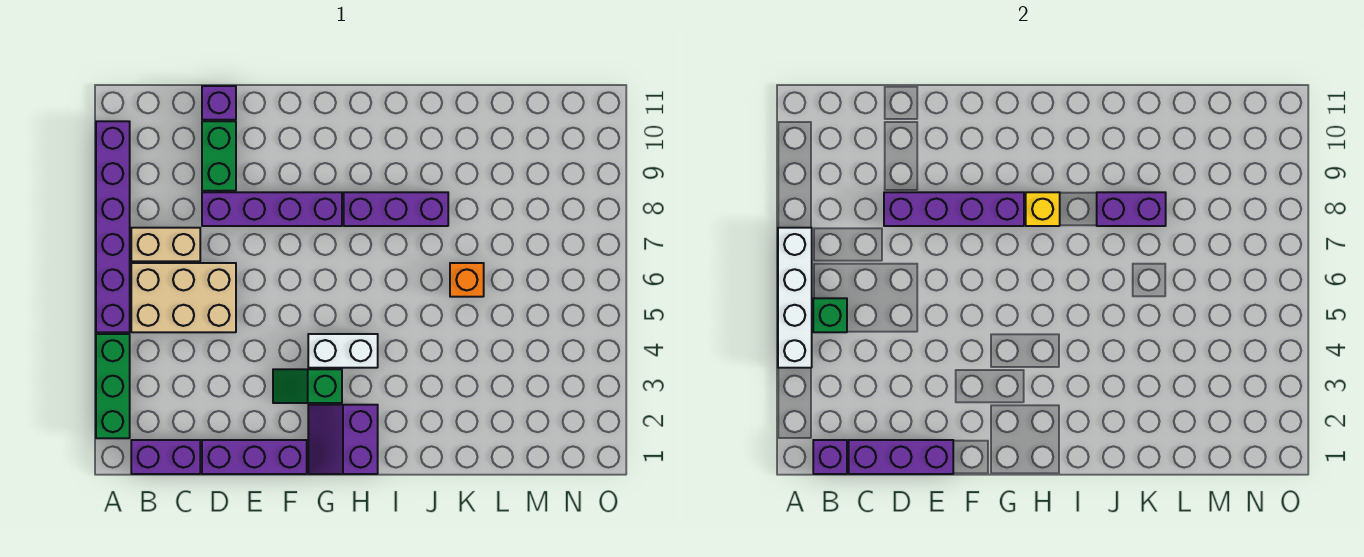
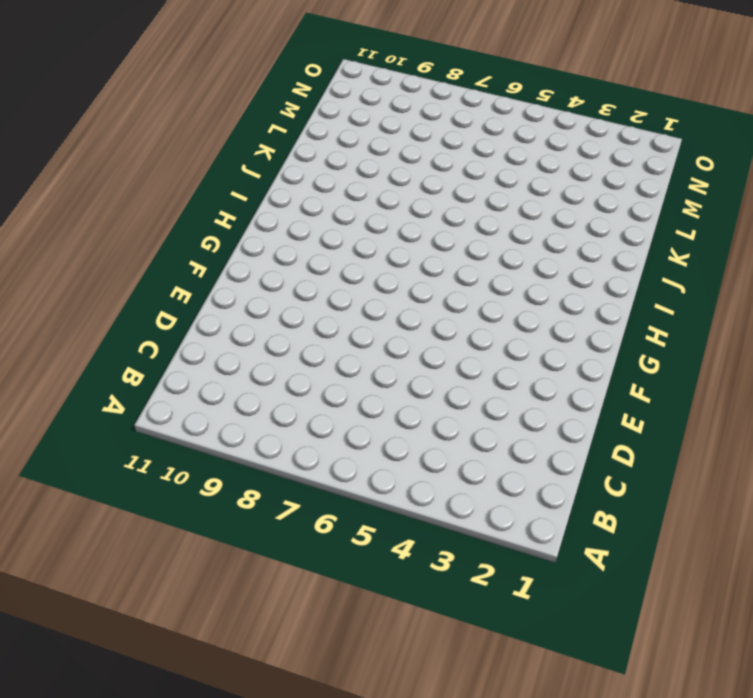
none -> green 1x3 brick [96,334,130,438]
none -> purple 1x6 brick [96,121,130,332]
none -> purple 1x2 brick [131,440,200,474]

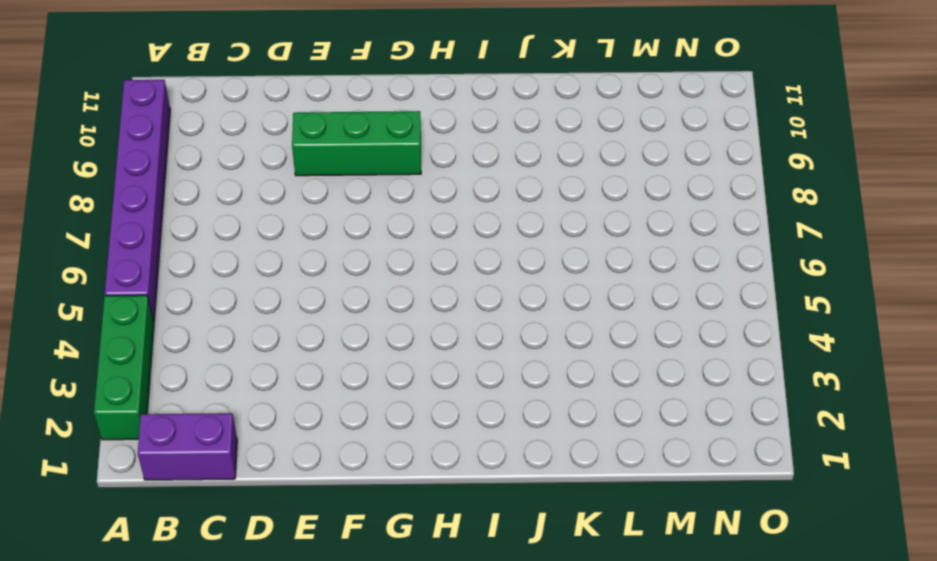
green 1x3 brick [292,111,421,176] -> none
none -> tan 2x3 brick [131,263,236,332]
none -> tan 1x2 brick [131,228,200,261]
none -> purple 1x3 brick [202,440,307,474]

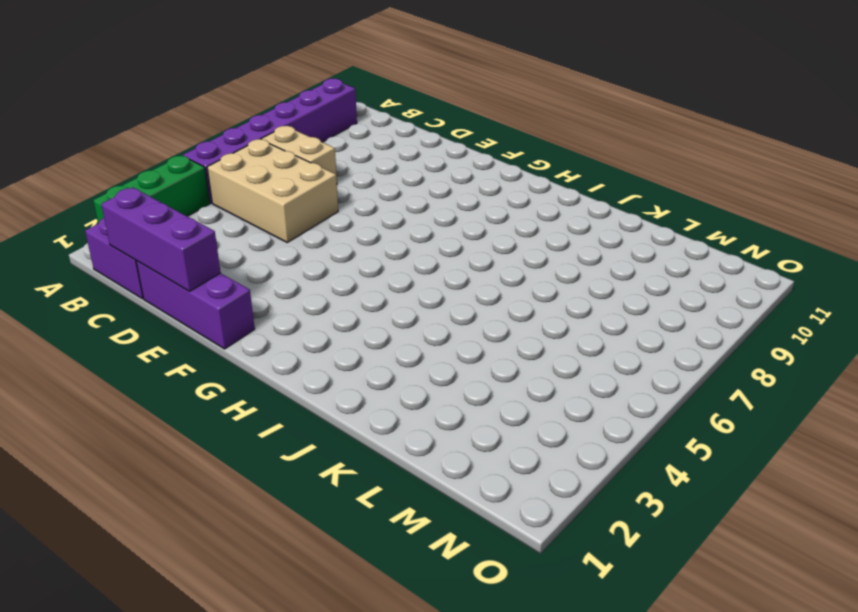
none -> purple 1x4 brick [202,192,342,226]
none -> green 1x2 brick [202,121,236,191]
none -> purple 1x1 brick [202,86,236,120]

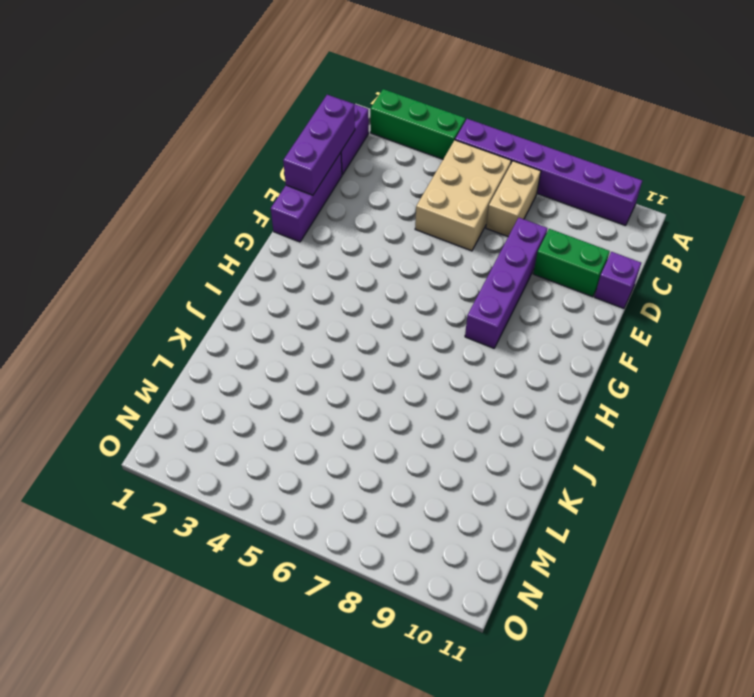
none -> green 1x2 slope [273,369,342,403]
none -> purple 2x2 slope [308,405,378,474]
none -> white 1x2 brick [308,334,378,368]

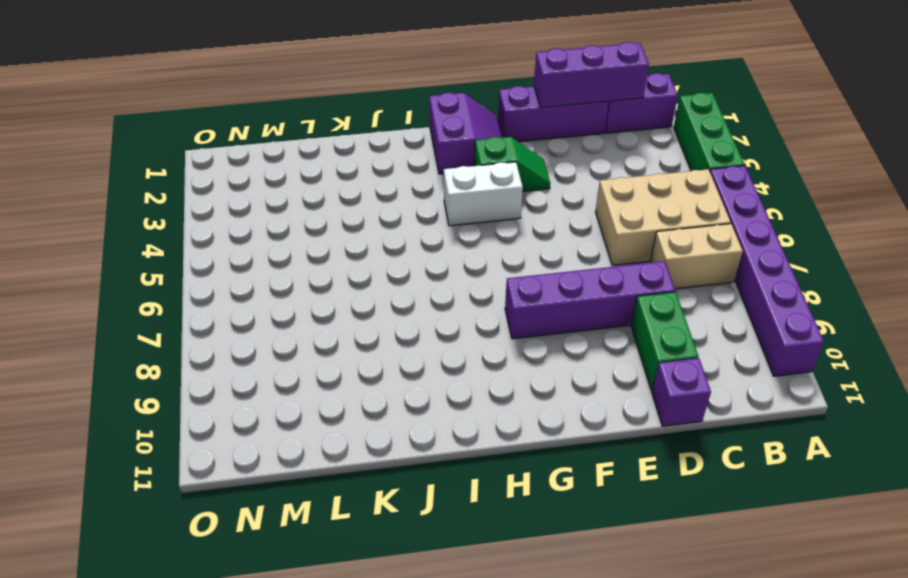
none -> purple 1x3 brick [344,192,448,226]
none -> orange 1x1 brick [450,263,484,297]
none -> white 1x4 brick [778,228,812,368]

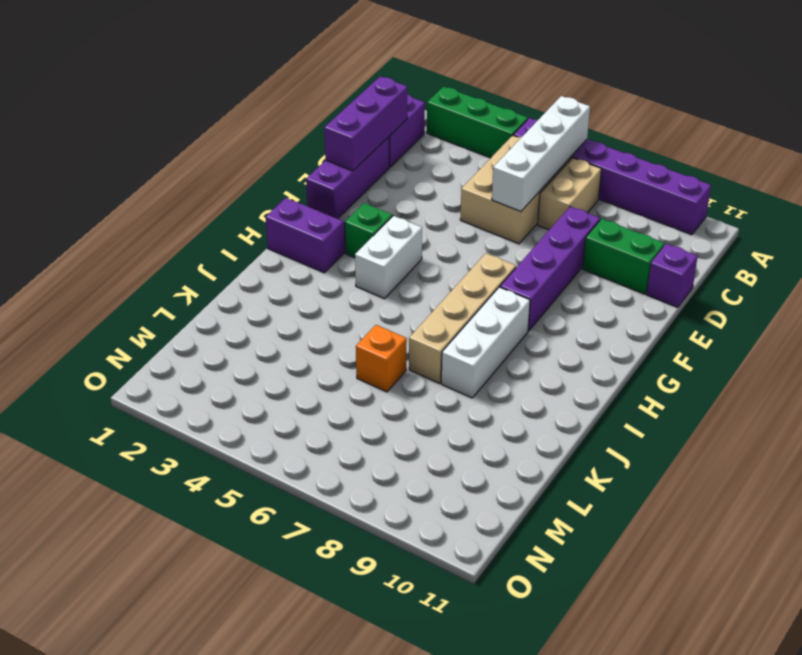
white 1x4 brick [492,96,590,212] -> white 1x4 brick turned to [778,228,812,368]
tan 1x4 brick [409,253,516,383] -> none
white 1x3 brick [441,287,530,398] -> purple 1x3 brick [344,192,448,226]
none -> purple 1x1 brick [813,440,847,474]
none -> green 1x1 brick [813,298,847,332]
none -> purple 1x4 brick [884,192,1024,226]

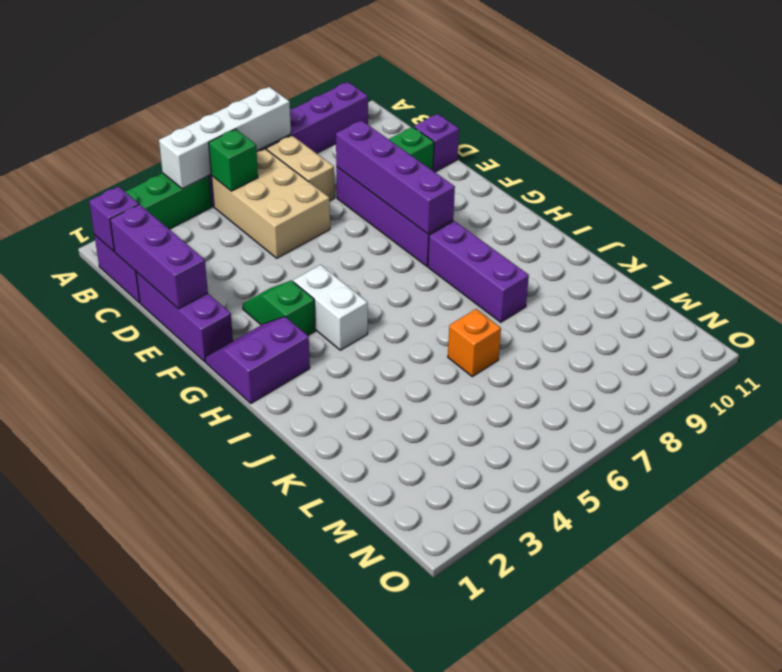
none -> yellow 1x1 brick [1026,192,1060,226]
none -> purple 1x2 brick [1097,192,1166,226]

